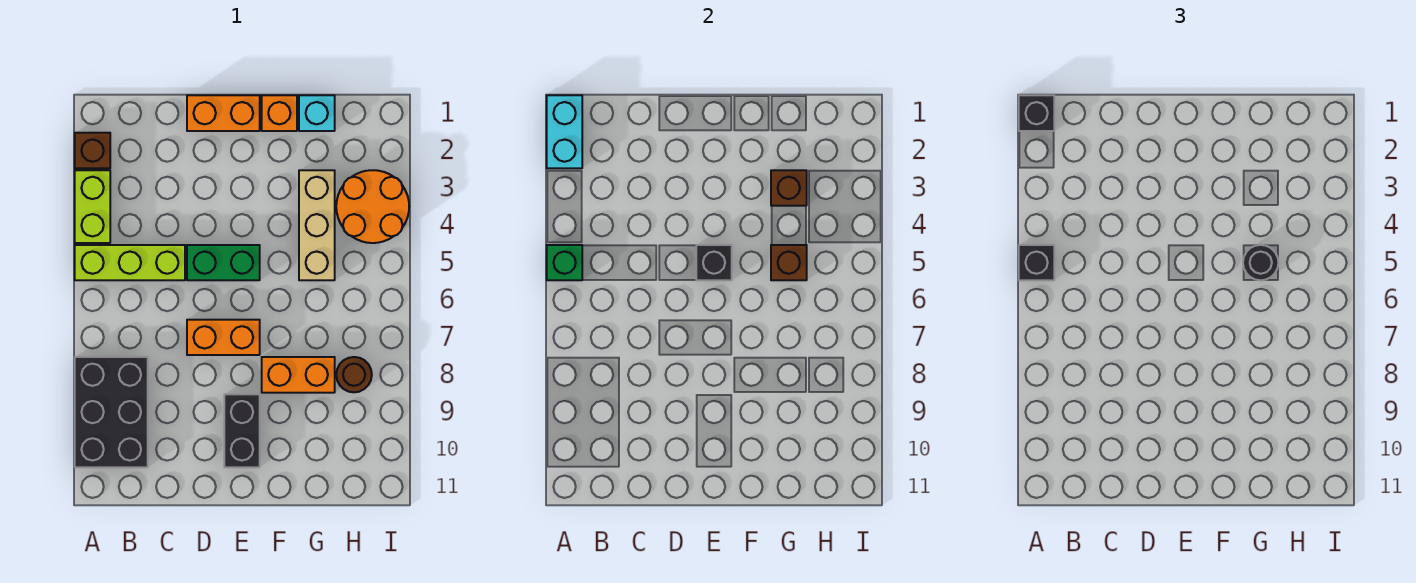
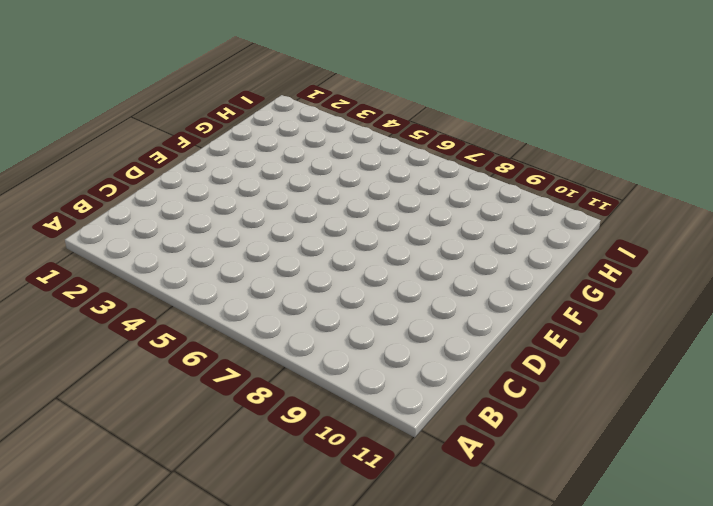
none -> brown 1x1 brick [75,133,110,168]
none -> lime 1x2 brick [75,170,110,243]
none -> lime 1x3 brick [75,245,185,280]

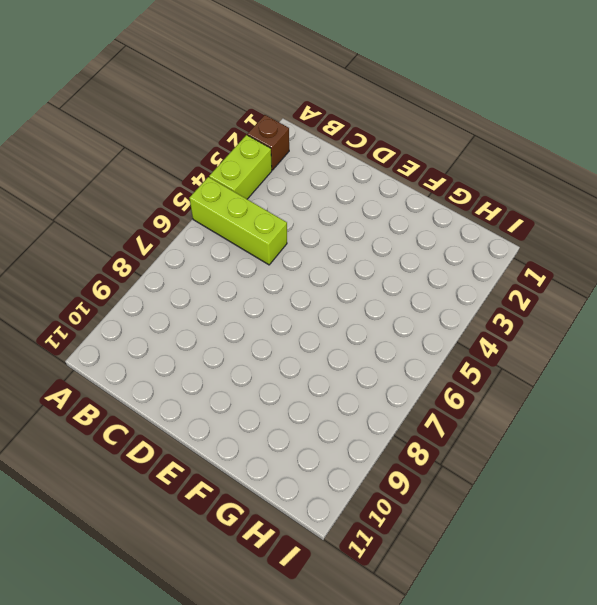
none -> black 2x3 brick [75,357,148,467]
none -> orange 1x2 brick [187,95,260,131]
none -> green 1x2 brick [187,245,260,280]

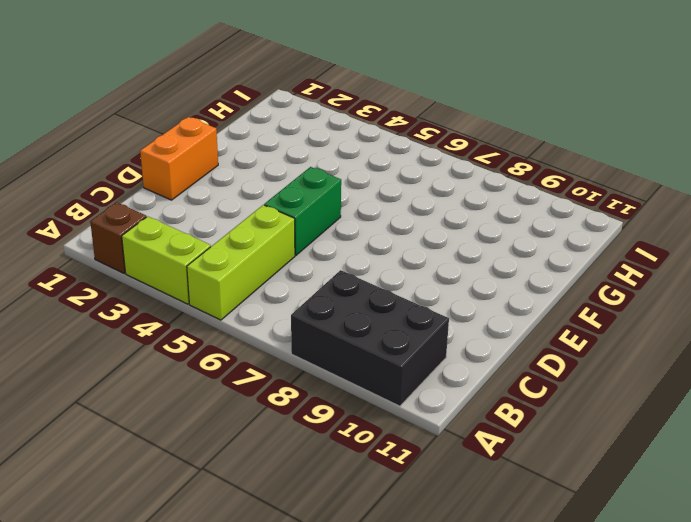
none -> orange 1x2 brick [187,320,260,355]
none -> black 1x2 brick [224,394,260,467]
none -> orange 1x1 brick [262,95,297,131]

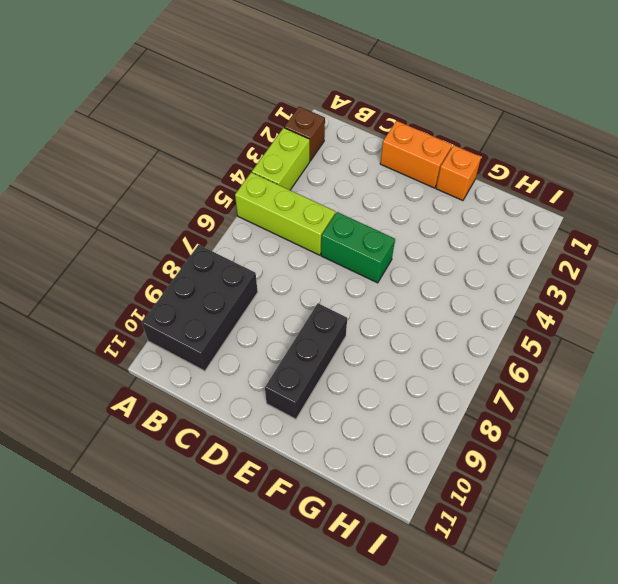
black 1x3 brick [265,303,347,419] -> black 1x2 brick [224,394,260,467]
none -> orange 1x2 brick [187,320,260,355]
none -> orange 1x2 brick [262,357,335,393]
none -> cyan 1x1 brick [299,95,335,131]

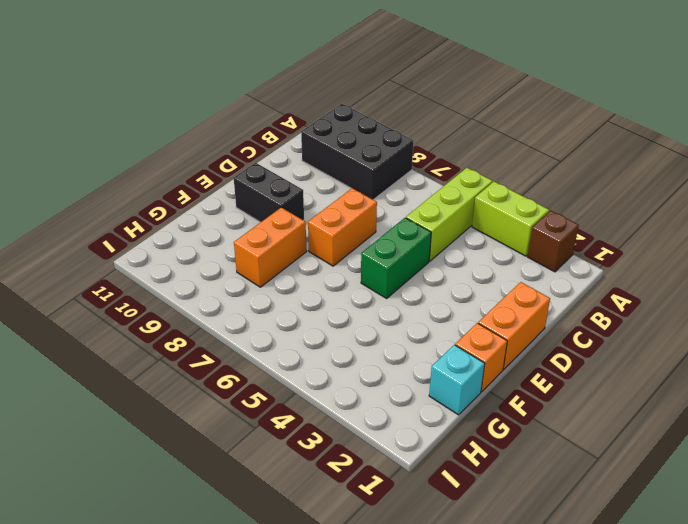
none -> tan 1x3 brick [299,170,335,280]
none -> orange 2x2 round brick [336,170,409,243]
none -> brown 1x1 round brick [336,357,372,392]

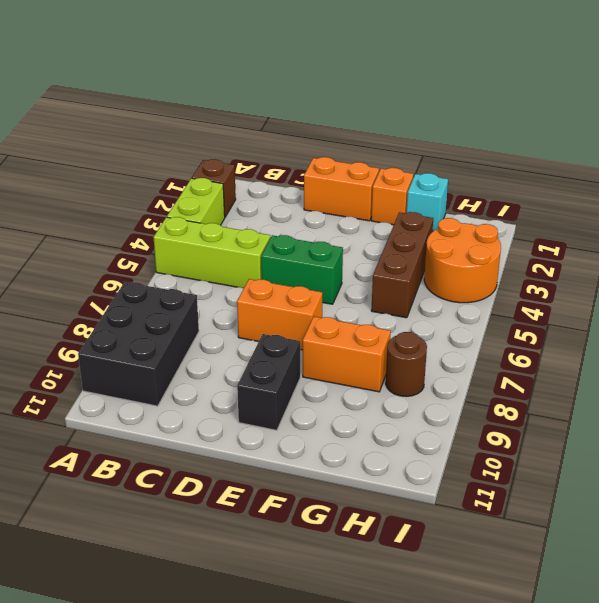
brown 1x3 brick [371,212,433,318] -> tan 1x3 brick [299,170,335,280]
none -> cyan 1x2 brick [547,95,582,168]
none -> green 1x1 brick [547,245,582,280]
none -> black 1x1 brick [696,245,732,280]

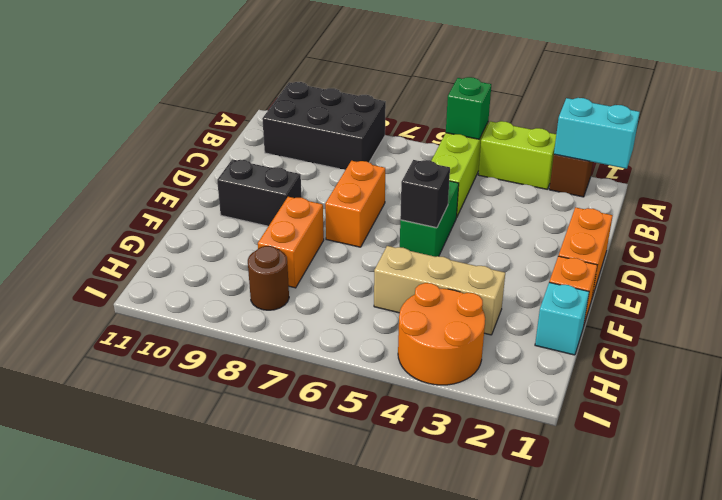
none -> brown 1x1 brick [771,170,807,206]
none -> brown 1x1 brick [771,245,807,280]
none -> black 1x1 brick [1019,95,1054,131]

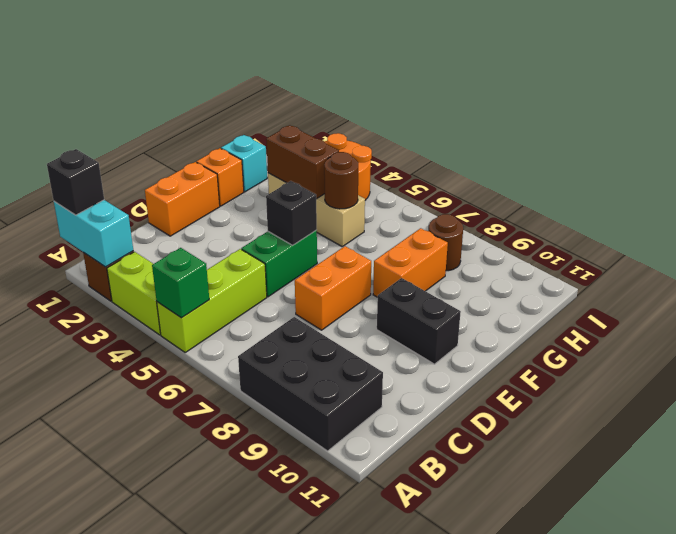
brown 1x2 brick [266,125,339,199] -> brown 1x1 brick [771,170,807,206]
brown 1x1 round brick [324,152,358,209] -> brown 1x1 brick [771,245,807,280]
none -> black 1x1 brick [1019,245,1054,280]
none -> black 1x1 round brick [1243,245,1278,280]

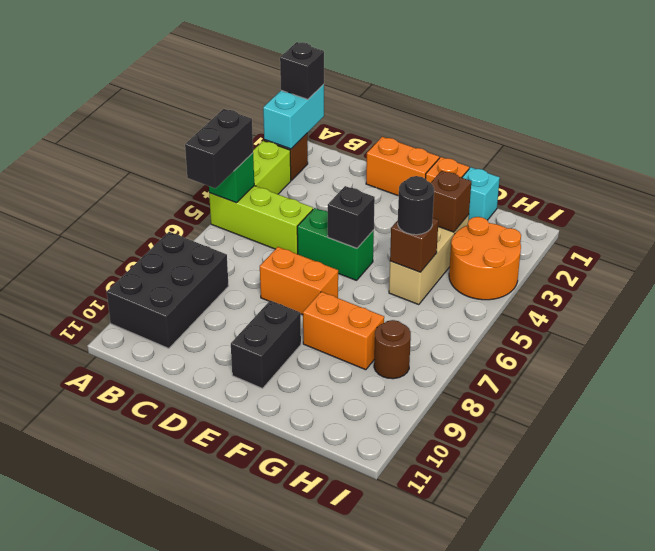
black 1x2 brick [185,109,253,188] -> black 1x1 brick [1019,245,1054,280]

